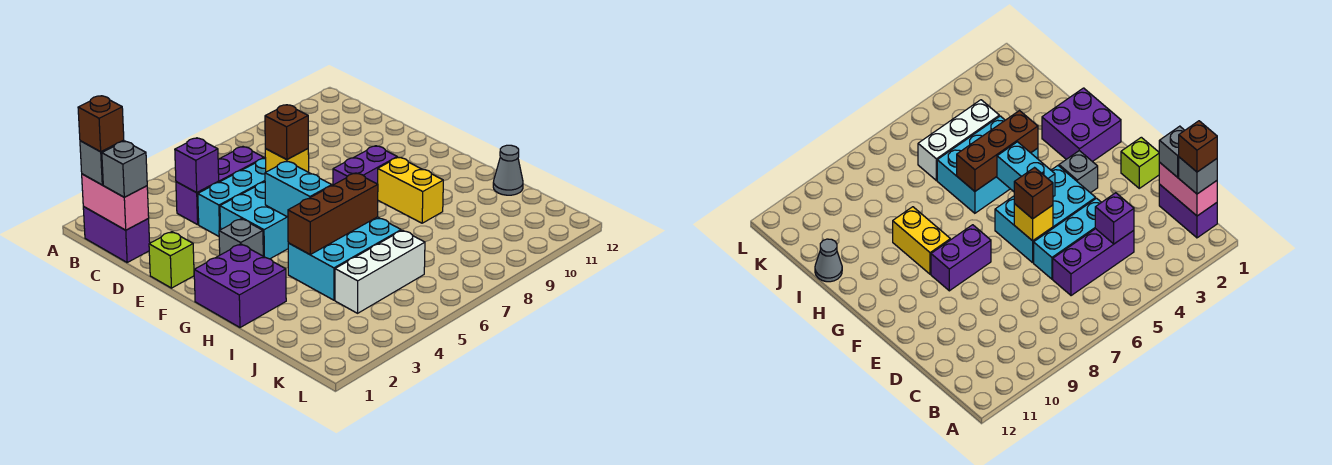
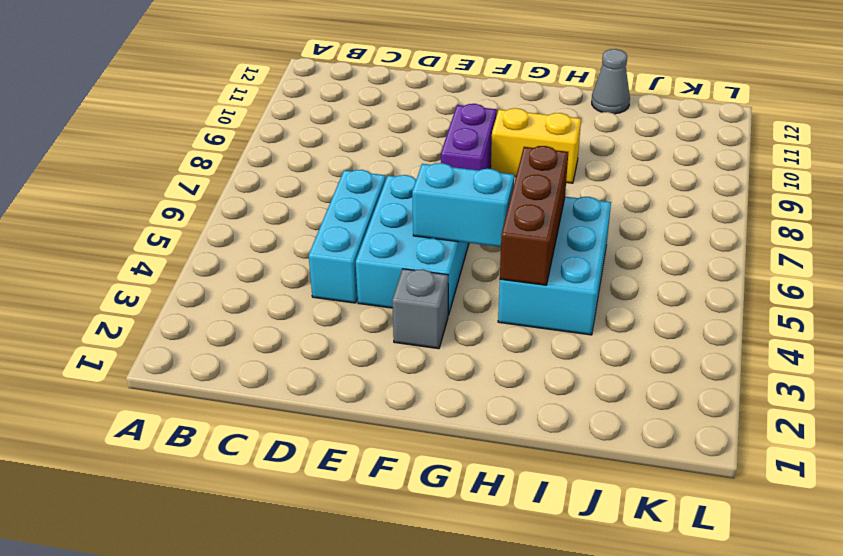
none -> purple 1x2 brick [83,207,150,262]
none -> purple 1x3 brick [176,147,264,225]
none -> lime 1x1 brick [149,232,194,288]

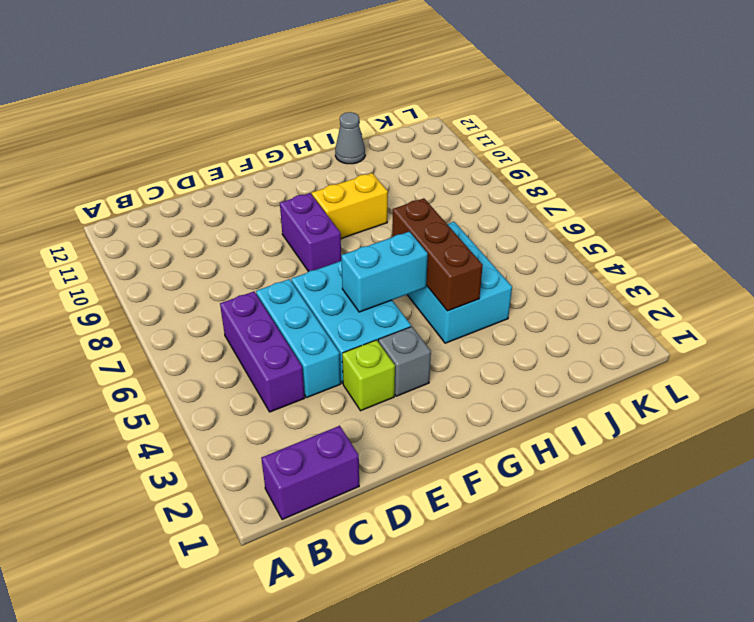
lime 1x1 brick [342,340,395,411] -> lime 1x1 brick moved to [149,232,194,288]
none -> purple 2x2 brick [194,244,286,328]
none -> white 1x3 brick [335,230,425,313]
none -> pink 1x2 brick [82,174,149,230]

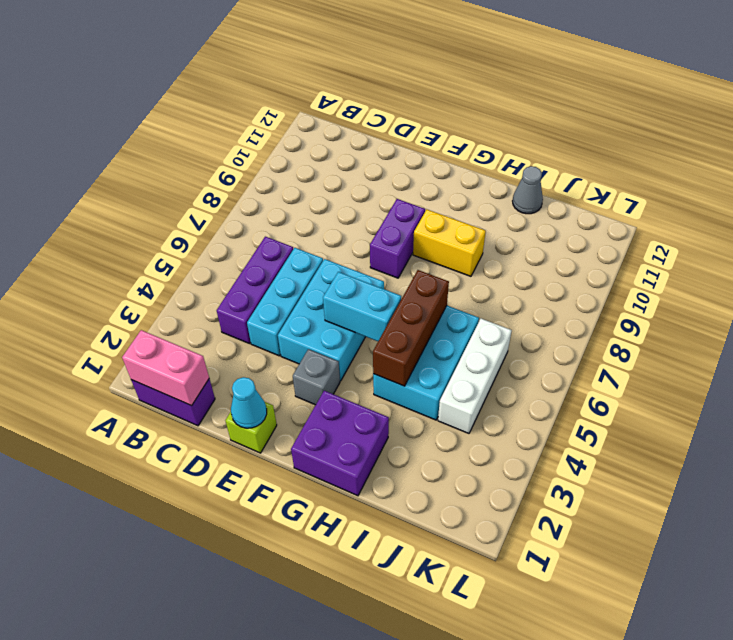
cyan 1x1 cone [231,377,267,428] -> none
none -> purple 1x1 brick [175,138,219,193]
none -> yellow 1x1 brick [265,149,309,172]
none -> grey 1x1 brick [80,140,124,185]

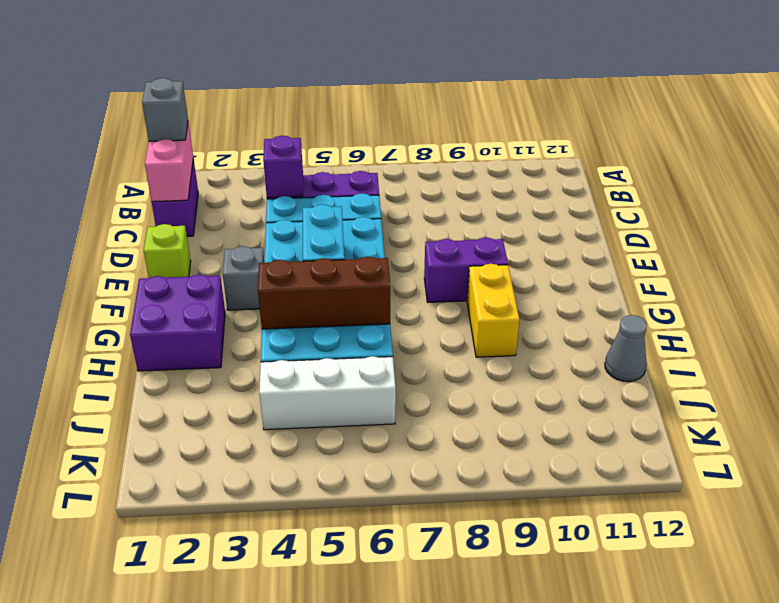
none -> yellow 1x1 brick [265,149,309,172]
none -> grey 1x1 brick [102,141,147,197]
none -> brown 1x1 brick [265,105,308,160]

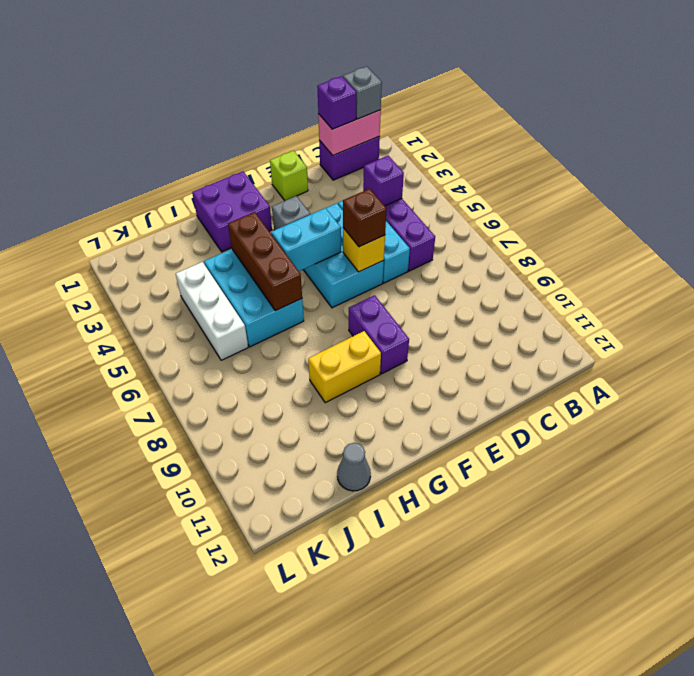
purple 1x1 brick [317,76,356,129] -> grey 1x1 brick [102,141,147,197]
none -> brown 1x1 brick [78,96,124,152]

